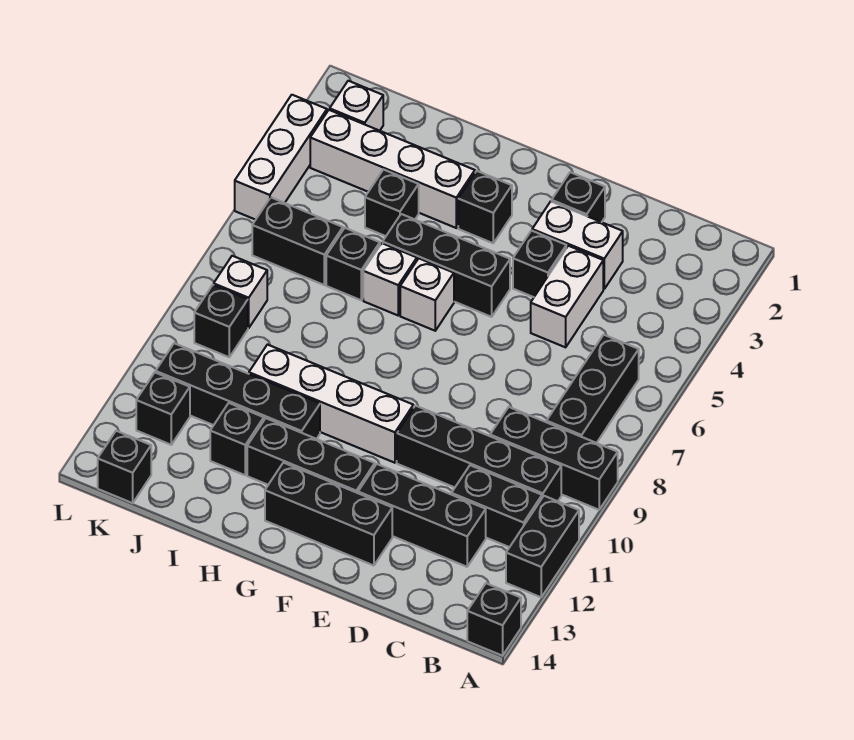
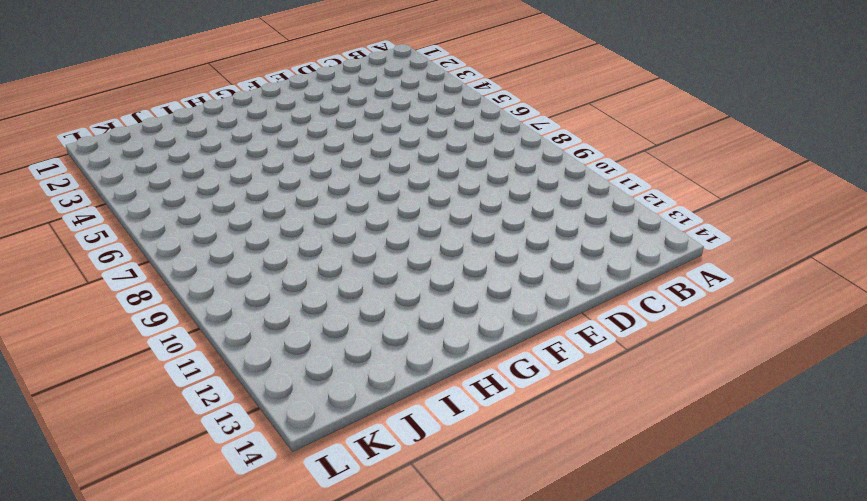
none -> black 1x3 brick [490,407,618,510]
none -> black 1x2 brick [506,496,579,597]
none -> black 1x1 brick [467,583,521,656]
none -> black 1x3 brick [546,335,639,443]

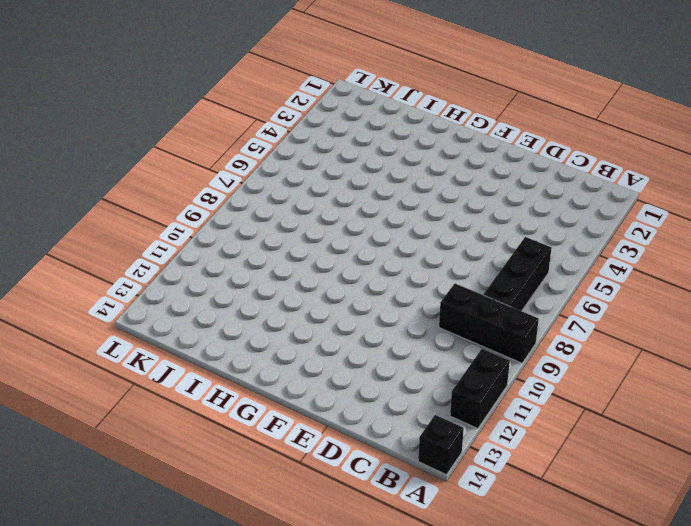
none -> black 1x4 brick [397,406,561,501]
none -> black 1x2 brick [451,465,542,547]
none -> black 1x3 brick [358,464,486,567]
none -> white 1x2 brick [532,201,623,289]

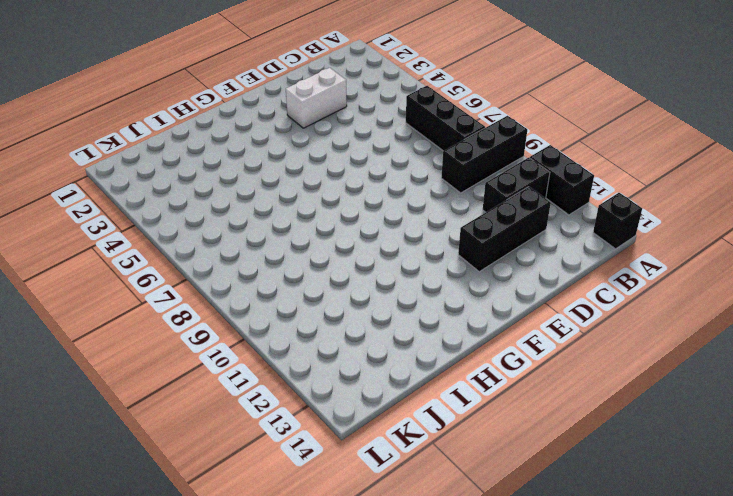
none -> black 1x4 brick [397,406,561,501]
none -> white 1x2 brick [531,246,603,347]
none -> black 1x1 brick [552,172,605,222]
none -> black 1x1 brick [513,231,566,297]

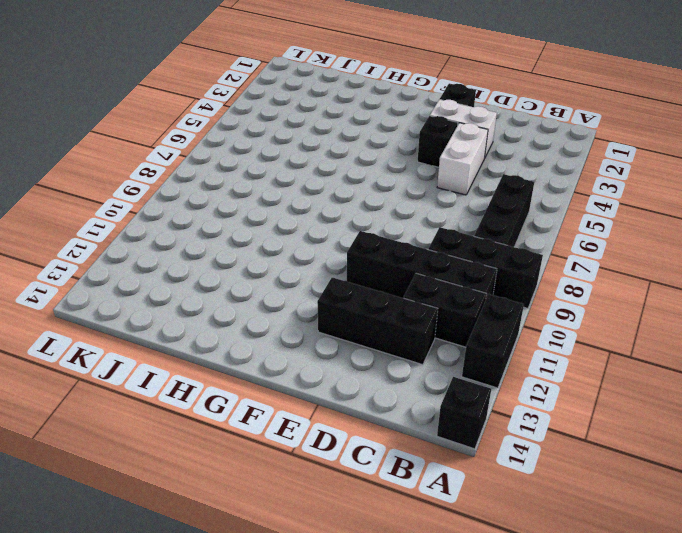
none -> black 1x3 brick [265,463,392,565]
none -> black 1x3 brick [383,214,510,317]
none -> white 1x4 brick [249,345,413,463]
none -> black 1x3 brick [247,418,375,493]

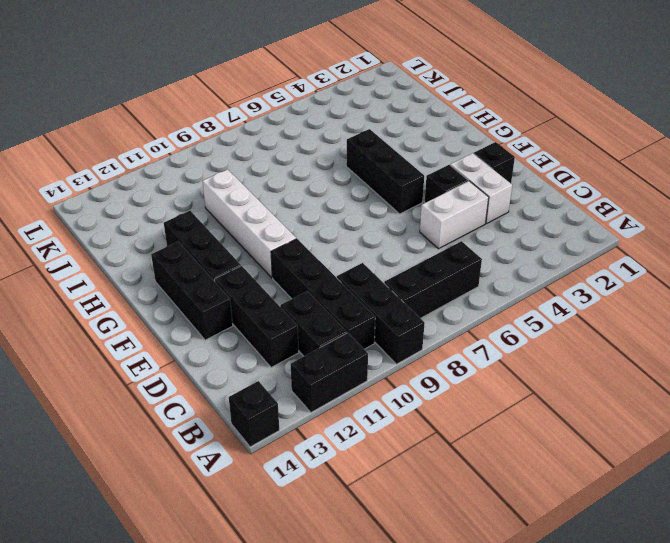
none -> black 1x1 brick [458,171,512,243]
none -> white 1x1 brick [400,259,454,331]
none -> white 1x4 brick [310,110,475,228]
none -> white 1x1 brick [363,243,417,315]

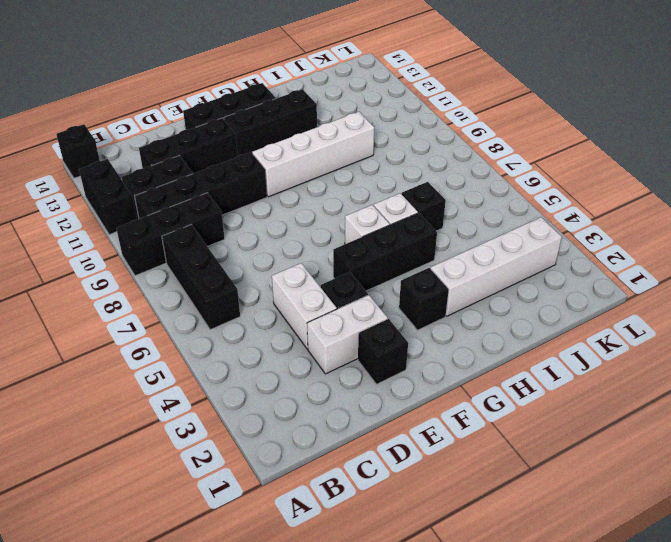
none -> black 1x4 brick [156,343,320,439]
none -> black 1x1 brick [365,170,419,236]
none -> black 1x1 brick [210,403,264,475]
none -> black 1x2 brick [252,198,343,285]

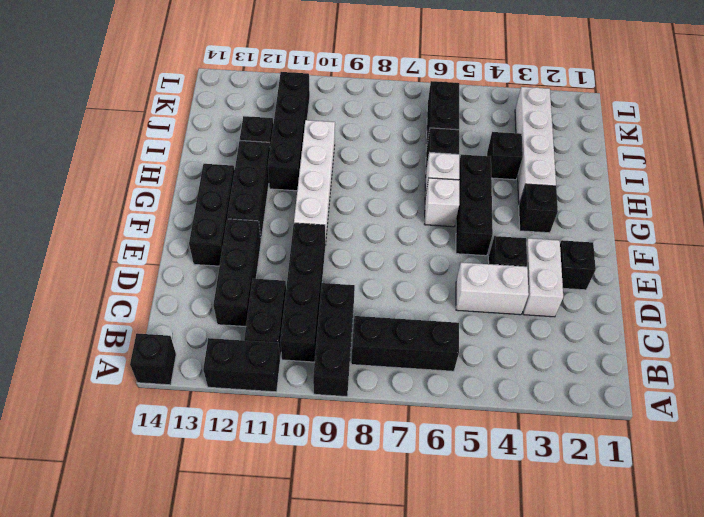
none -> white 1x1 brick [330,81,383,131]
none -> white 1x1 brick [214,256,267,328]
none -> black 1x1 brick [194,285,248,357]
none -> black 1x1 brick [136,372,190,445]

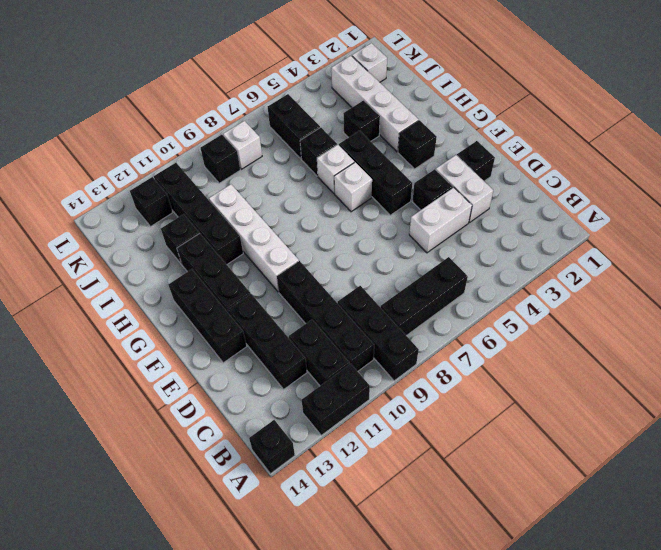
none -> black 1x1 brick [98,431,151,503]
none -> white 1x3 brick [235,95,327,220]

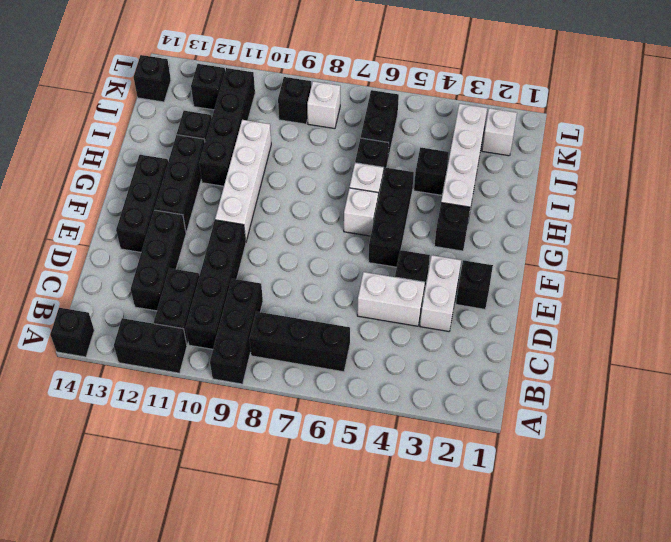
none -> white 1x3 brick [235,95,327,220]

